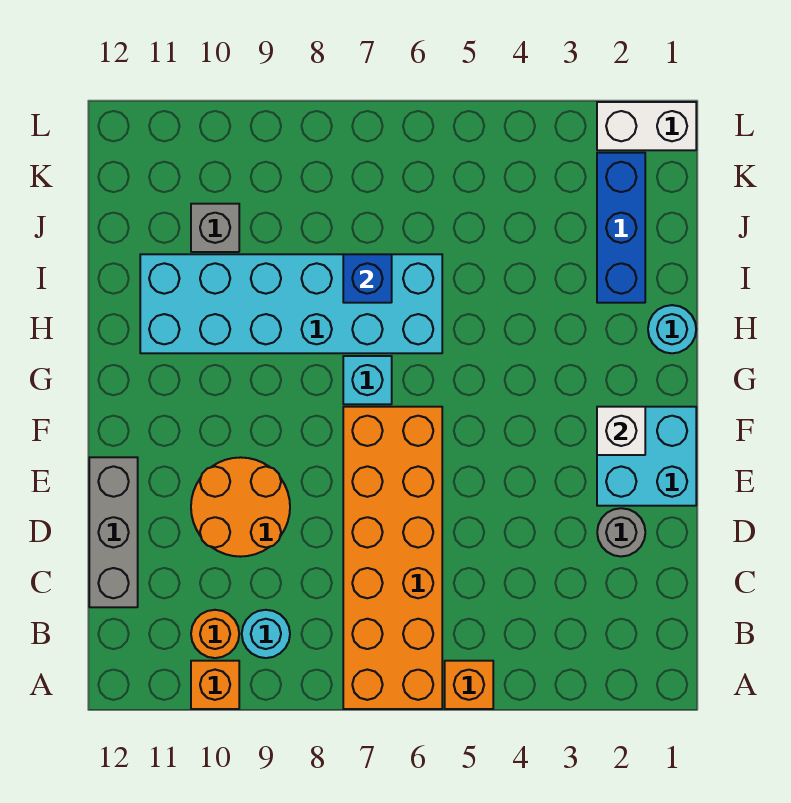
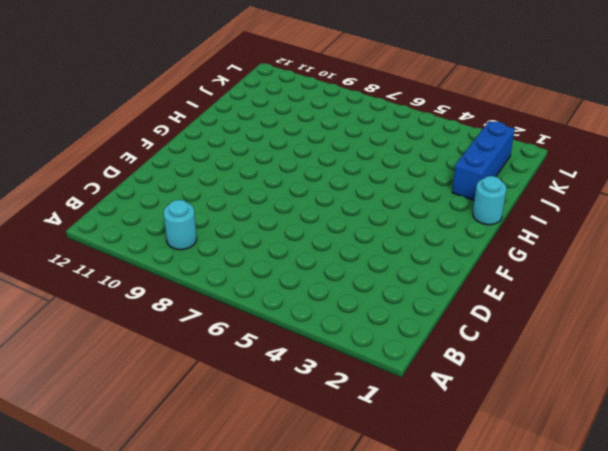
none -> orange 1x1 brick [445,661,493,709]
none -> orange 2x6 brick [343,407,442,709]
none -> orange 1x1 brick [191,661,239,709]

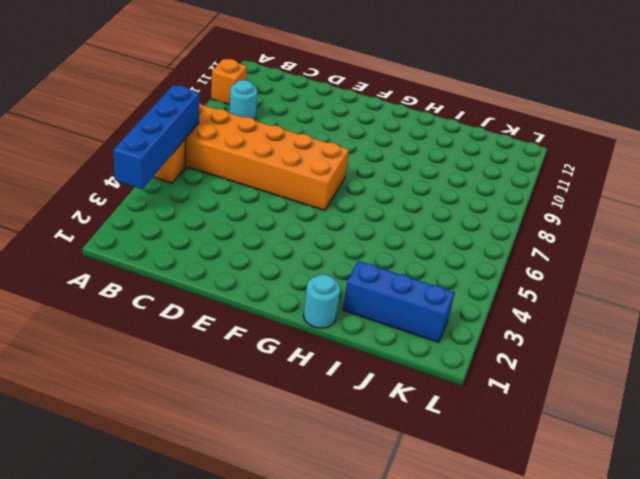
blue 1x4 brick [113,85,199,189] -> none
none -> orange 1x1 round brick [191,610,239,658]
none -> grey 1x3 brick [89,457,138,607]
none -> grey 1x1 round brick [597,508,645,557]

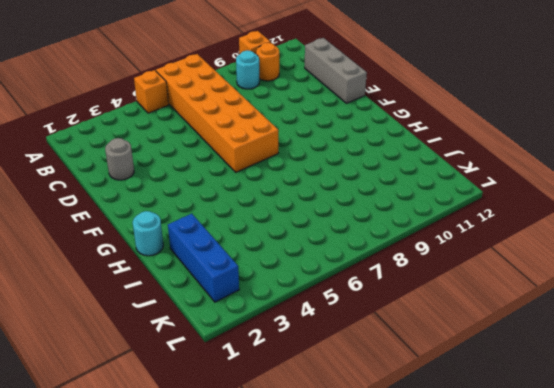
none -> orange 2x2 round brick [191,457,290,557]
none -> cyan 2x2 brick [597,407,696,506]
none -> cyan 1x1 brick [343,356,392,404]

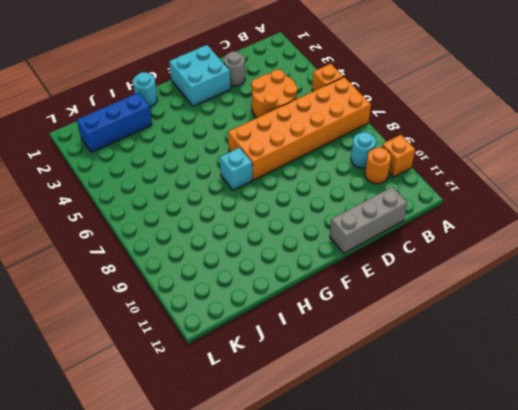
orange 2x2 round brick [251,70,298,118] -> orange 2x2 round brick moved to [191,457,290,557]
none -> cyan 2x6 brick [140,254,442,353]
none -> grey 1x1 brick [191,204,239,252]
none -> white 1x2 brick [597,102,696,150]

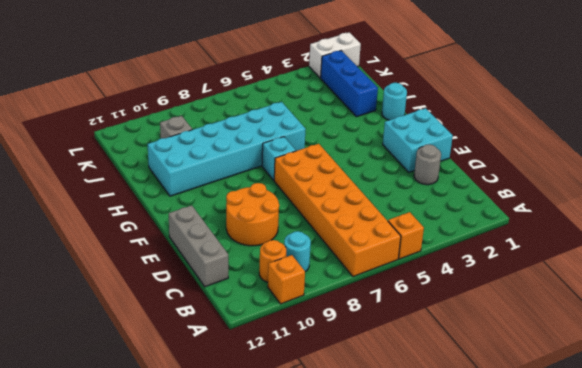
none -> white 1x1 brick [597,407,645,455]
none -> blue 1x1 brick [343,254,392,303]

